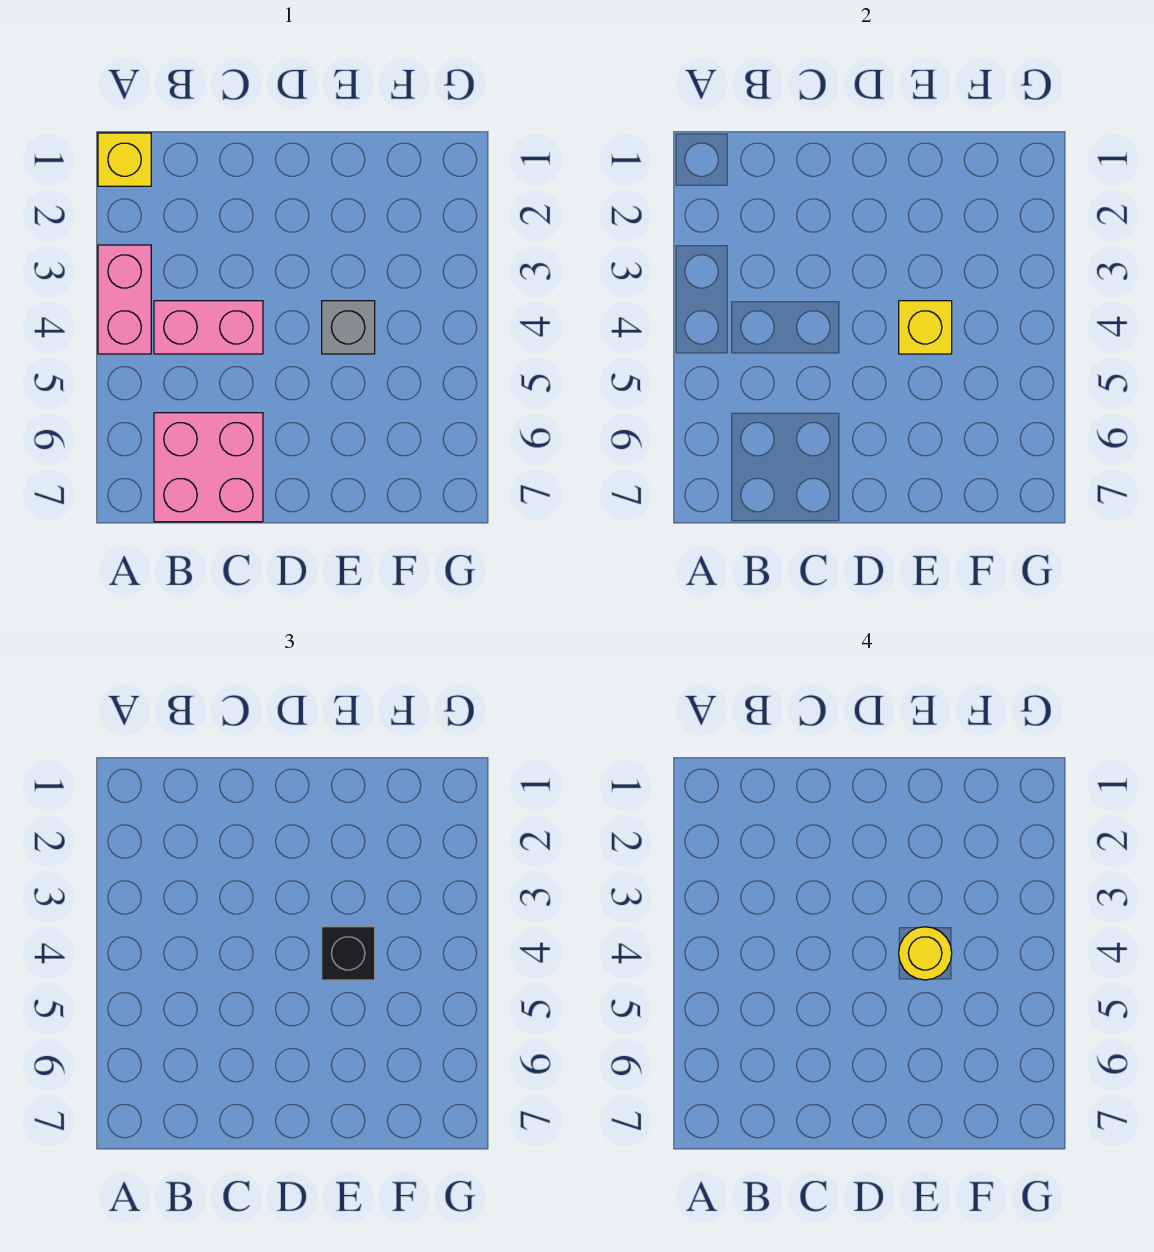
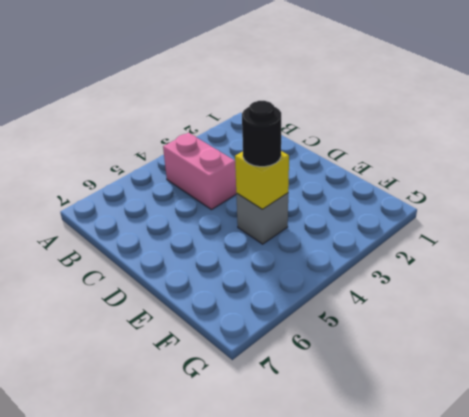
black 1x1 round brick [242,101,281,167] -> black 1x1 brick [322,927,375,980]
none -> yellow 1x1 brick [98,133,151,186]
none -> pink 1x2 brick [98,245,151,354]

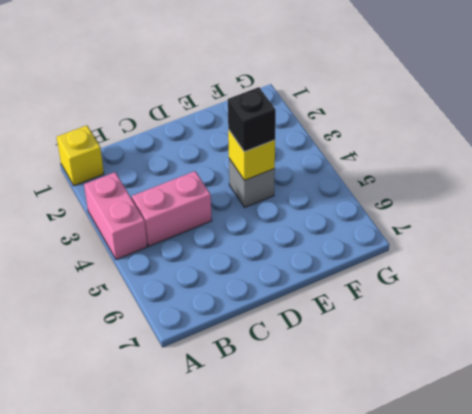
none -> pink 2x2 brick [154,413,263,522]
none -> yellow 1x1 round brick [899,927,952,980]

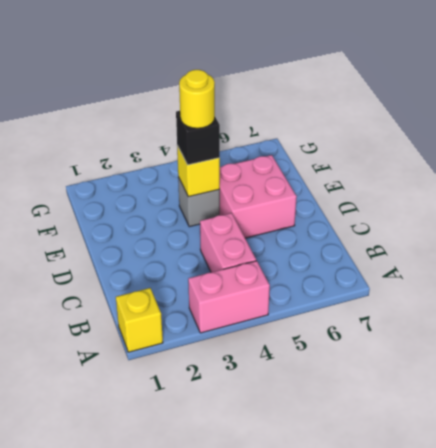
pink 2x2 brick [219,155,297,238] -> pink 2x2 brick moved to [154,413,263,522]

